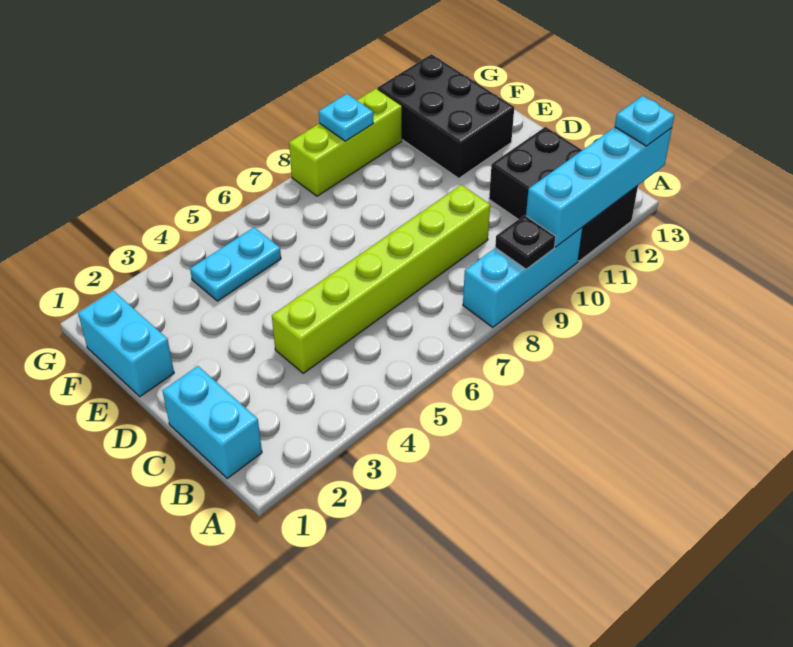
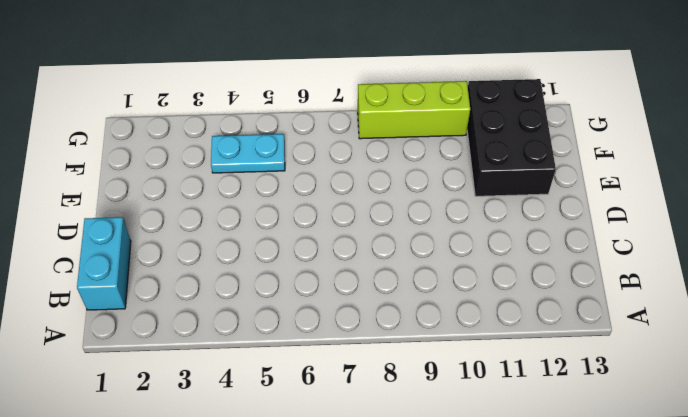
none -> cyan 1x3 brick [463,227,583,327]
none -> black 2x3 brick [489,127,638,261]
none -> lime 1x6 brick [272,185,490,373]

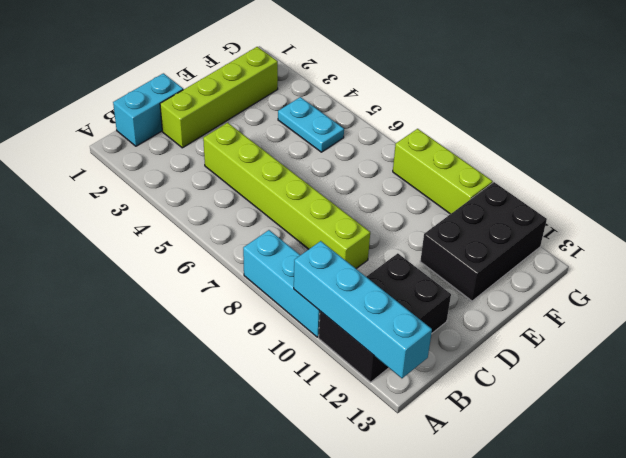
lime 1x4 brick [160,47,278,148] -> none
none -> cyan 1x2 brick [78,291,174,397]
none -> black 1x1 plate [495,215,556,269]
none -> cyan 1x1 plate [319,94,373,141]

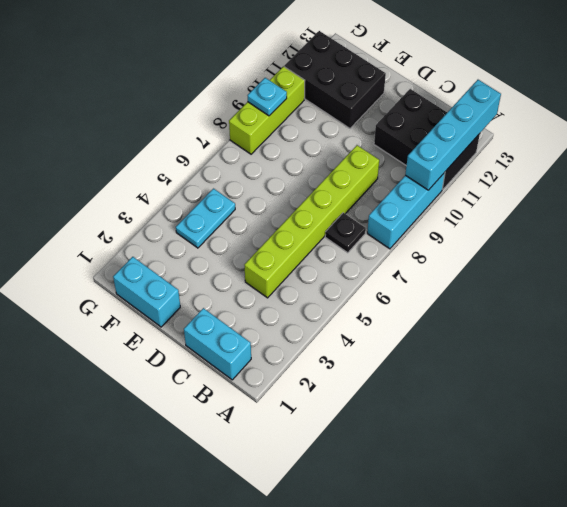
black 1x1 plate [325,213,366,253] -> black 1x1 plate moved to [495,215,556,269]
none -> cyan 1x1 plate [615,96,674,146]

